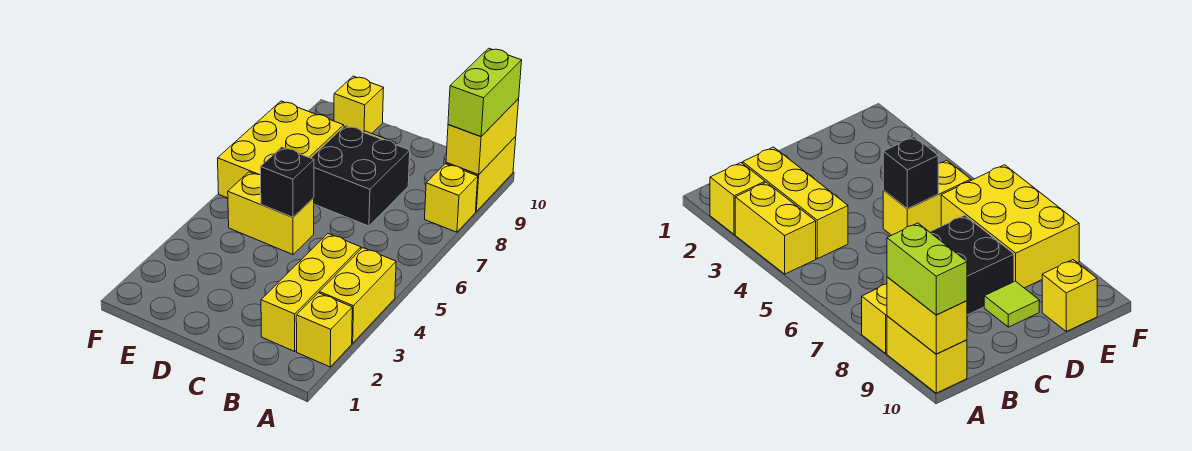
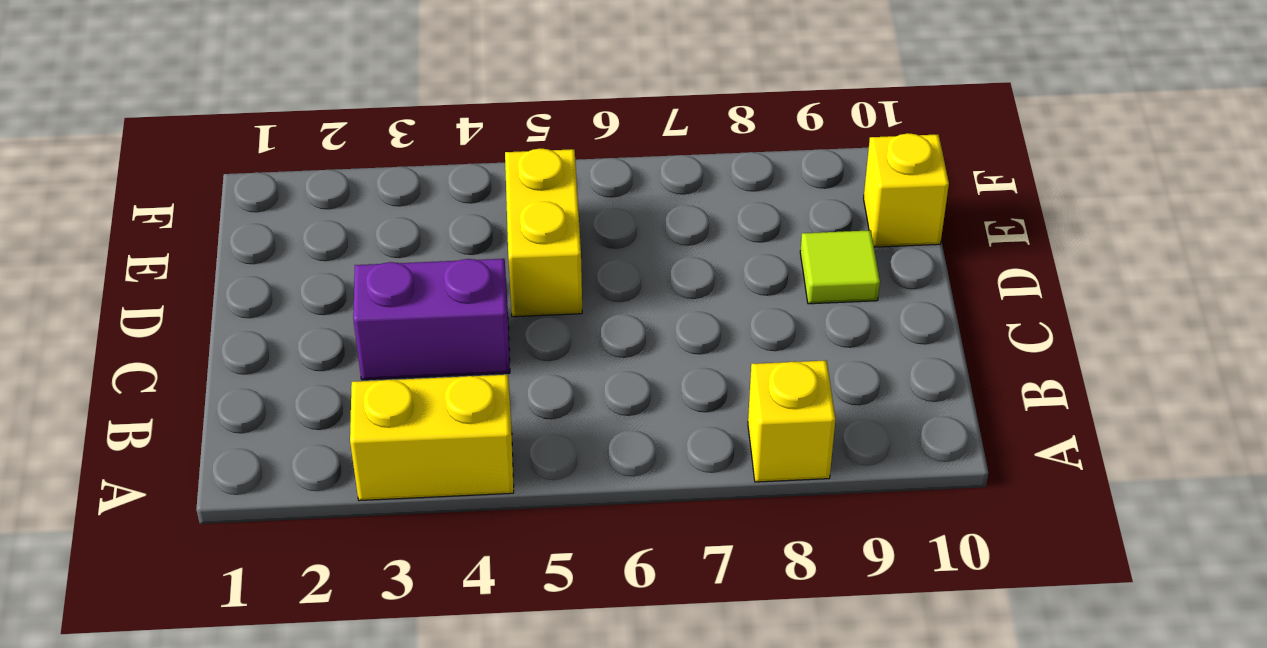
purple 1x2 brick [353,259,510,380] -> none
none -> yellow 1x1 brick [296,293,352,367]
none -> yellow 1x2 brick [446,137,516,211]
none -> yellow 1x3 brick [261,234,361,351]

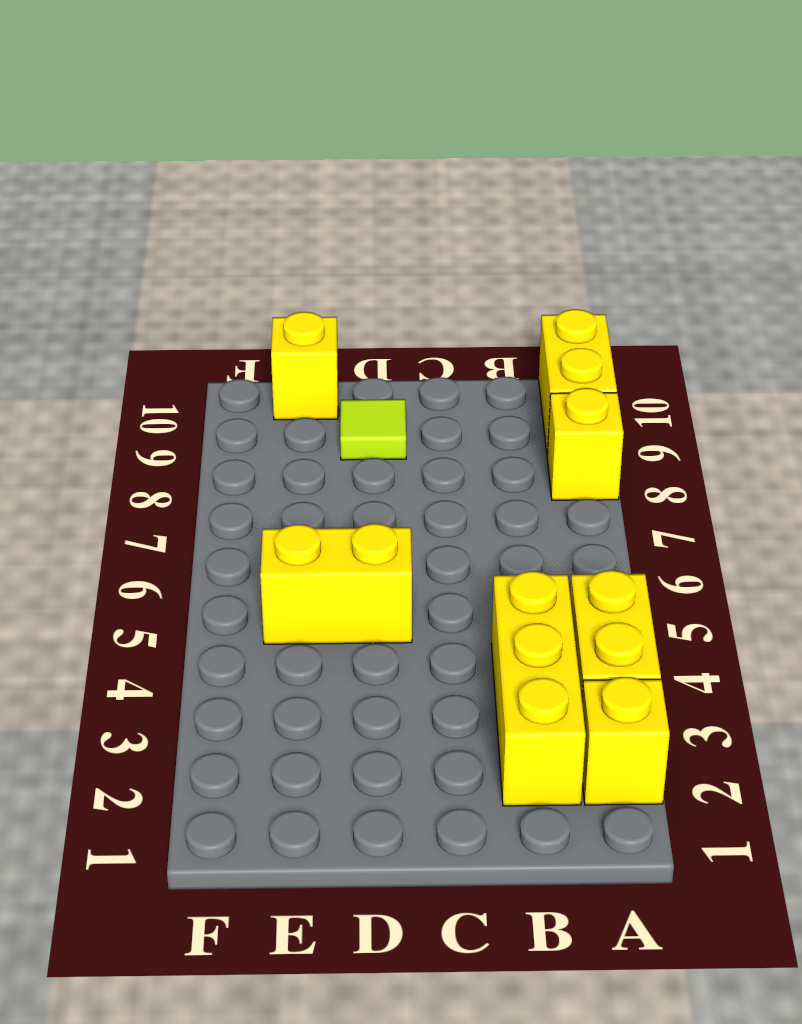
none -> black 2x2 brick [311,126,410,226]
none -> yellow 2x3 brick [218,101,344,198]
none -> yellow 1x2 brick [446,99,519,174]

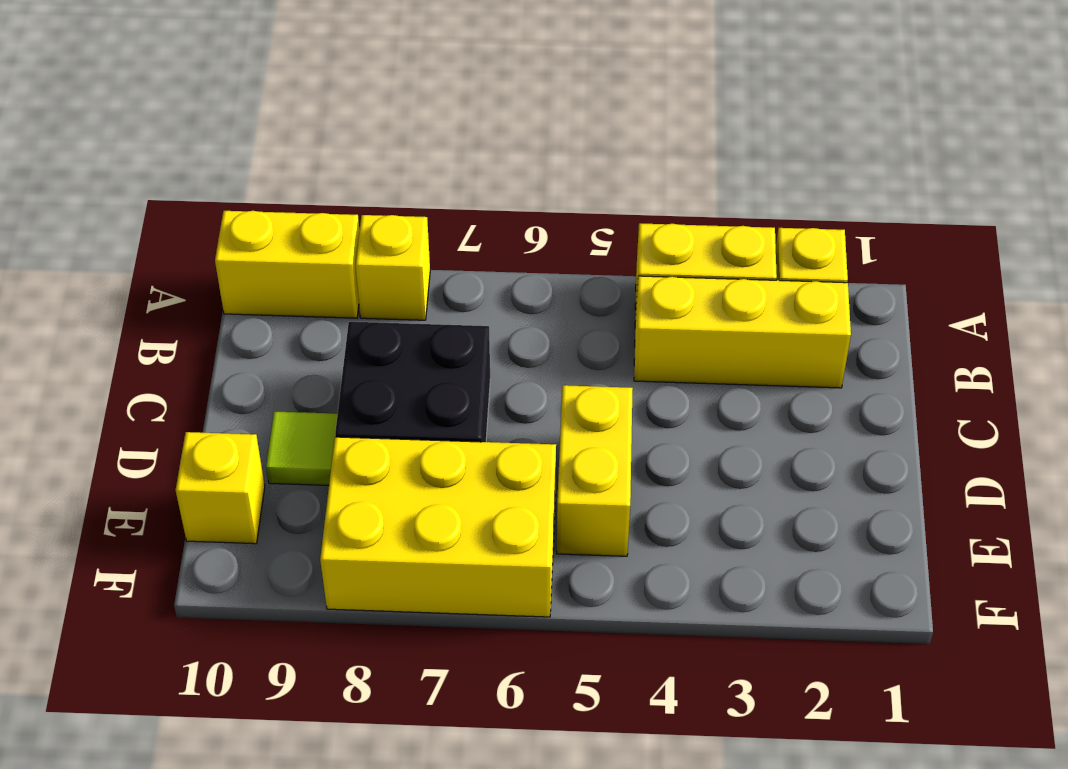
none -> yellow 1x2 brick [446,99,519,174]
none -> black 1x1 brick [260,147,314,217]
none -> lime 1x2 brick [448,48,522,137]

